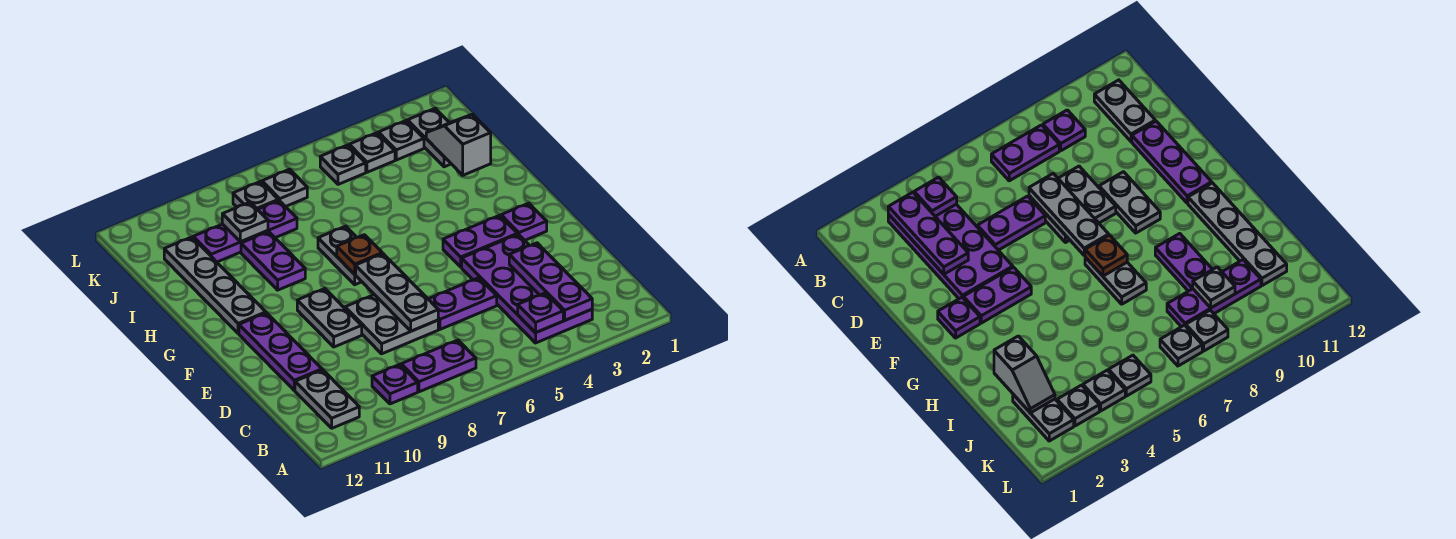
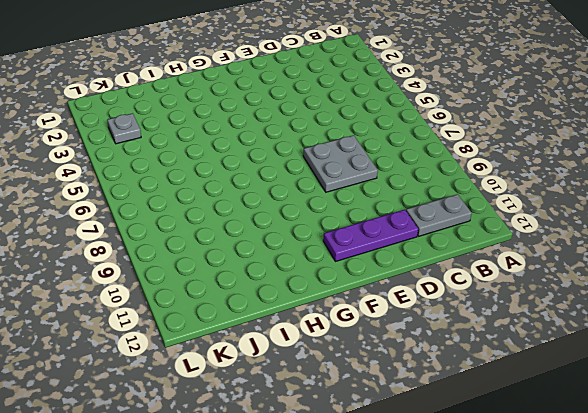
none -> purple 2x4 plate [462,234,592,343]
none -> purple 1x2 plate [401,340,476,392]
none -> purple 1x1 plate [372,364,418,404]

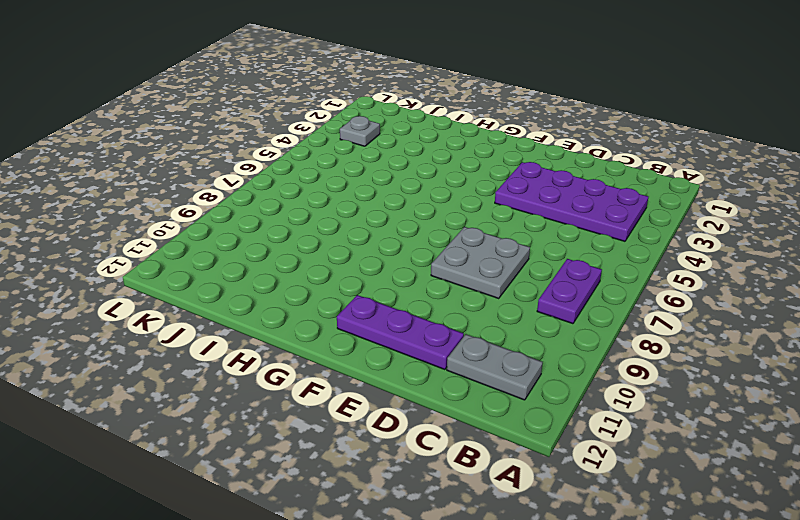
none -> purple 1x1 plate [372,364,418,404]
none -> purple 1x2 plate [429,278,497,329]
none -> grey 1x2 plate [297,289,362,347]

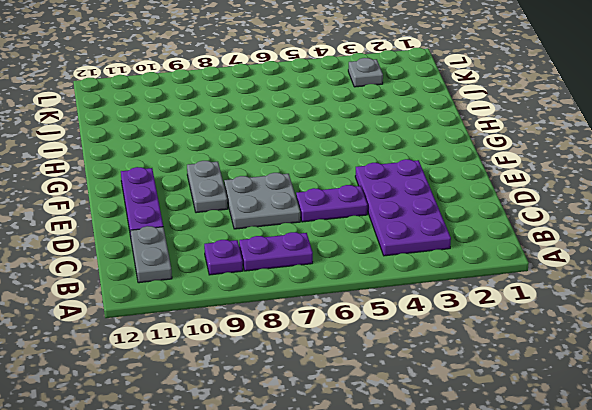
none -> purple 1x1 plate [501,203,547,240]
none -> purple 1x2 plate [443,215,518,267]
none -> grey 1x2 plate [318,226,362,285]

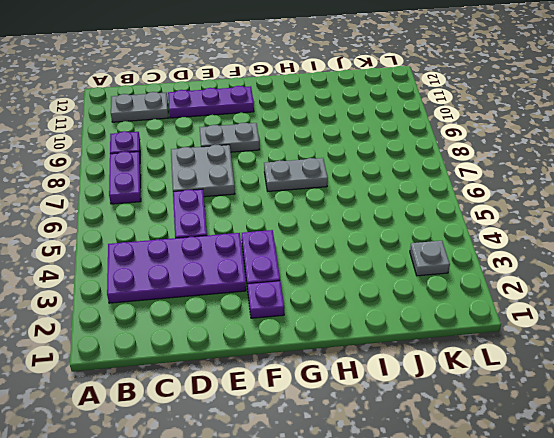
none -> grey 1x4 plate [164,237,266,334]
none -> purple 1x2 plate [241,232,305,290]
none -> grey 1x2 plate [408,108,451,167]

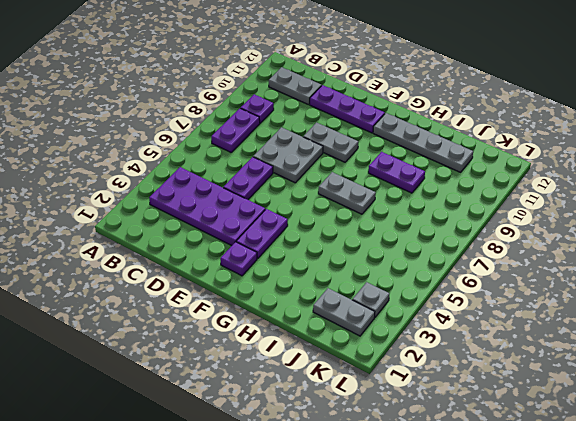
none -> purple 1x3 plate [193,201,297,262]
none -> grey 1x1 plate [349,133,395,172]
none -> grey 1x1 plate [320,145,366,184]

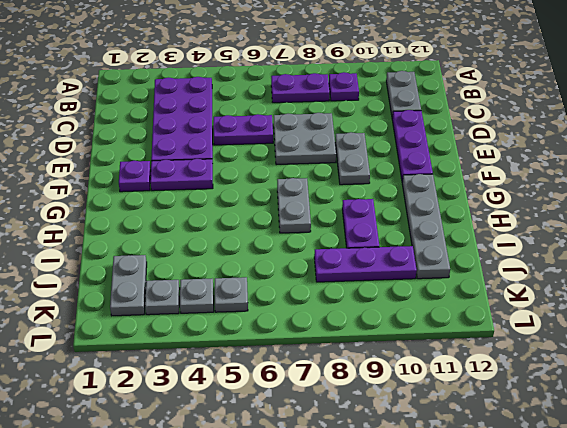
none -> grey 1x1 plate [262,169,307,207]
none -> grey 1x1 plate [233,182,278,209]
none -> purple 1x3 plate [509,243,592,320]

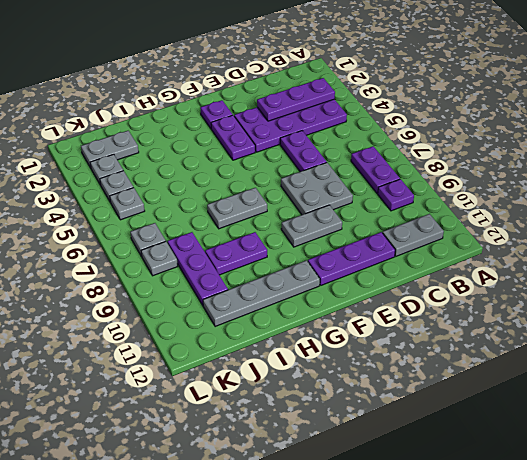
none -> purple 1x1 plate [518,293,563,333]
none -> grey 1x3 plate [356,254,438,331]
none -> brown 1x1 plate [337,235,382,274]

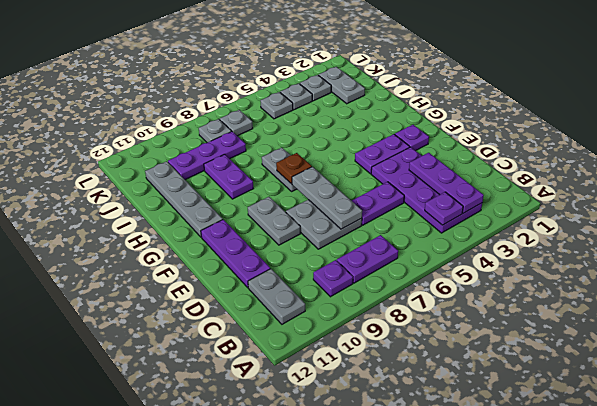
none -> grey 1x2 slope [426,114,491,175]
none -> grey 1x1 plate [222,202,268,242]

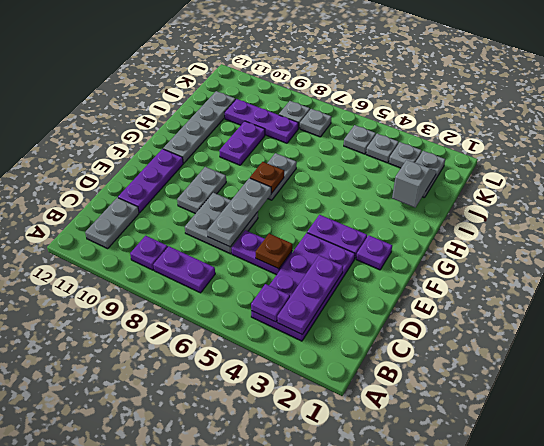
brown 1x1 plate [256,234,292,269] -> none
none -> grey 1x1 plate [222,202,268,242]

